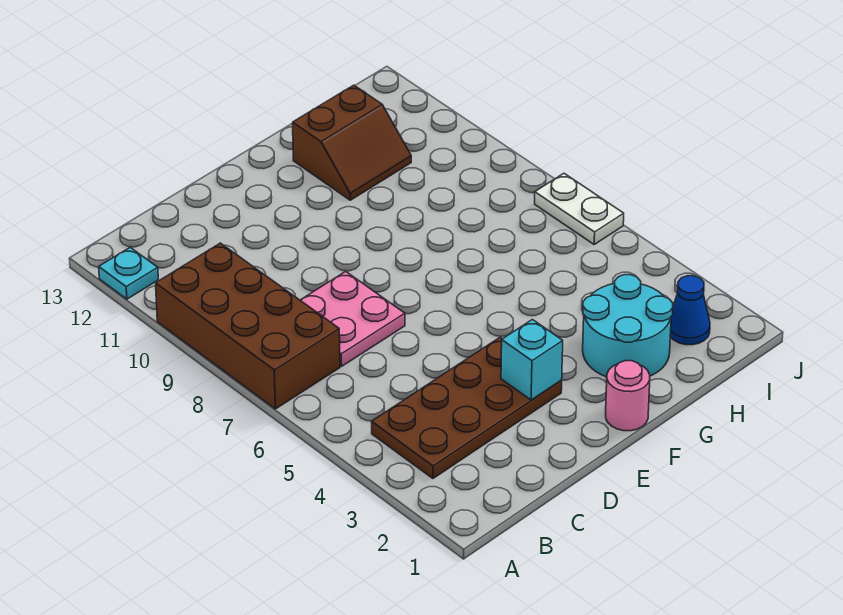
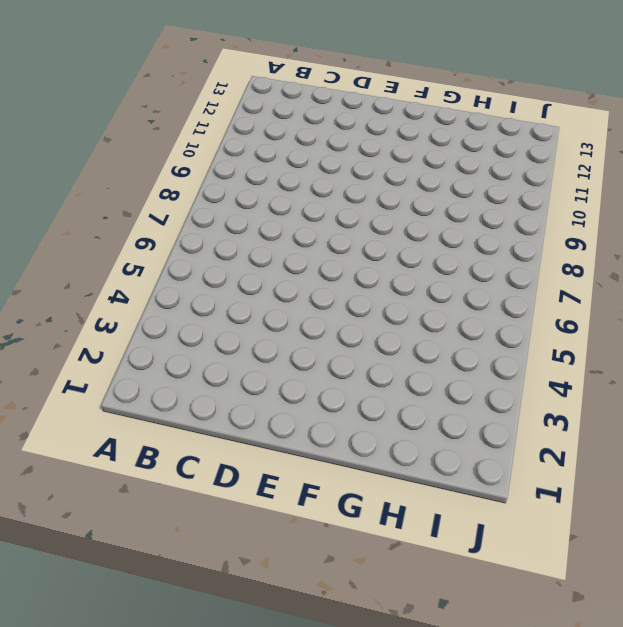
none -> brown 2x4 brick [156,243,340,409]
none -> cyan 1x1 plate [99,247,158,299]

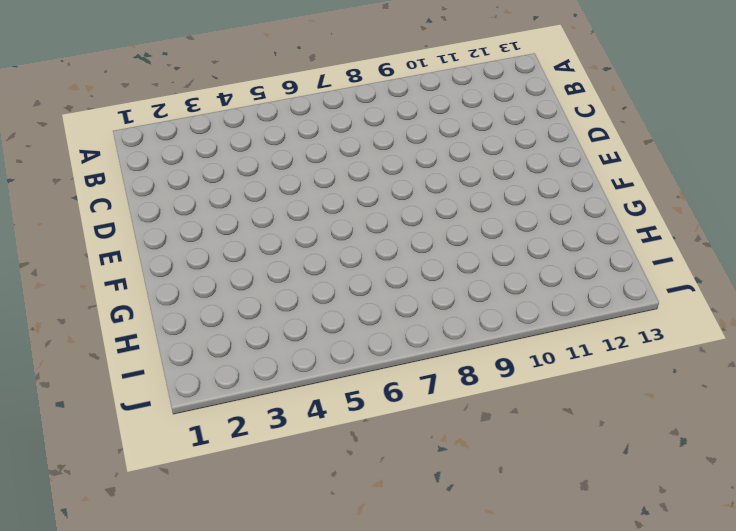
none -> brown 2x4 brick [156,243,340,409]
none -> cyan 1x1 plate [99,247,158,299]

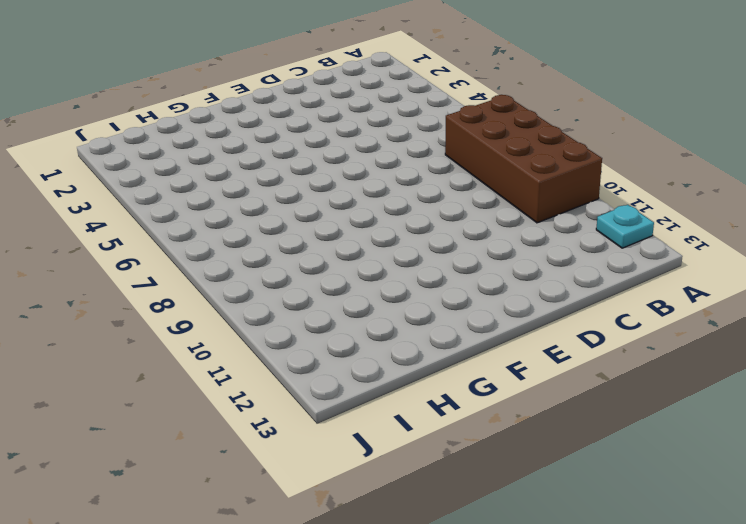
none -> brown 2x4 plate [372,337,562,478]
none -> pink 2x2 plate [300,271,405,366]

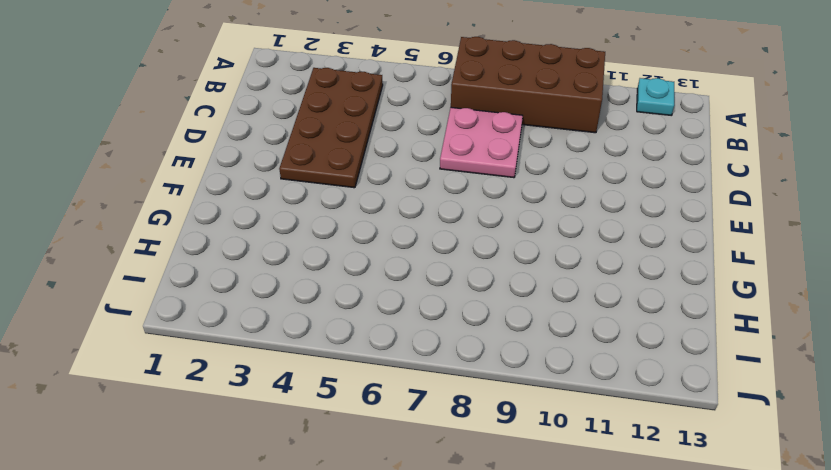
none -> pink 1x1 round brick [606,361,650,431]
none -> cyan 2x2 round brick [583,275,673,377]

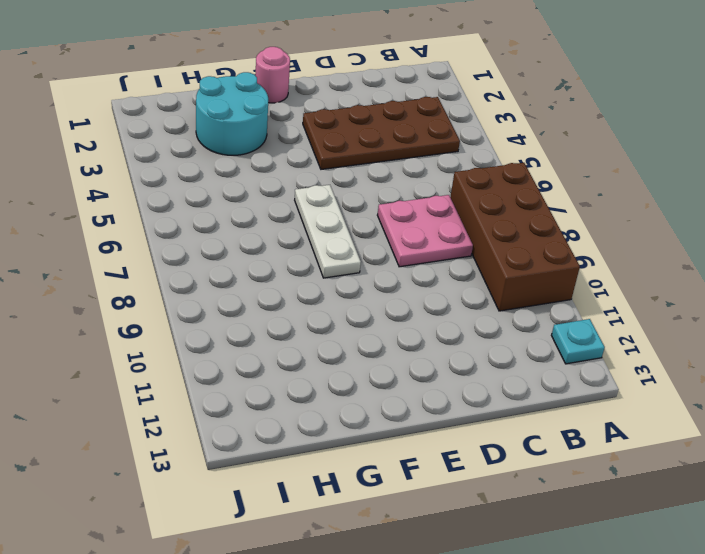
white 1x3 plate [295,185,361,278] -> none
none -> brown 2x2 slope [293,85,411,200]
none -> blue 1x1 cone [670,276,710,345]

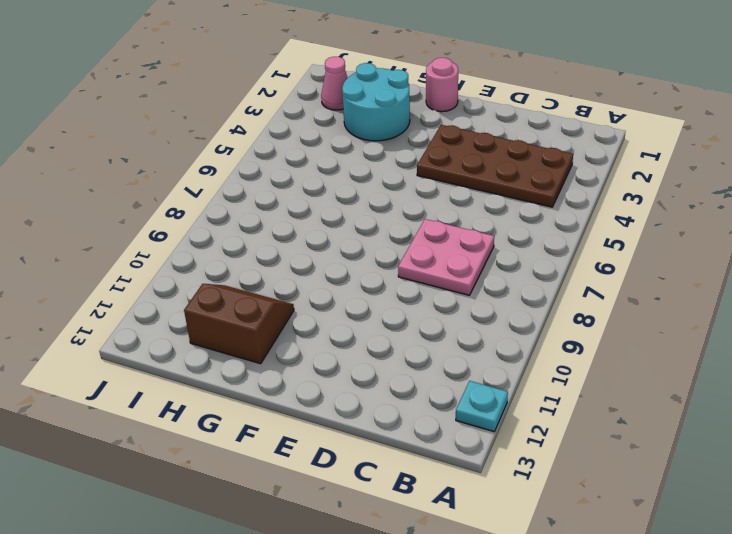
pink 1x1 cone [321,57,348,110] -> blue 1x1 cone [670,276,710,345]
none -> brown 2x4 brick [156,243,340,409]
none -> white 1x2 plate [535,173,624,244]

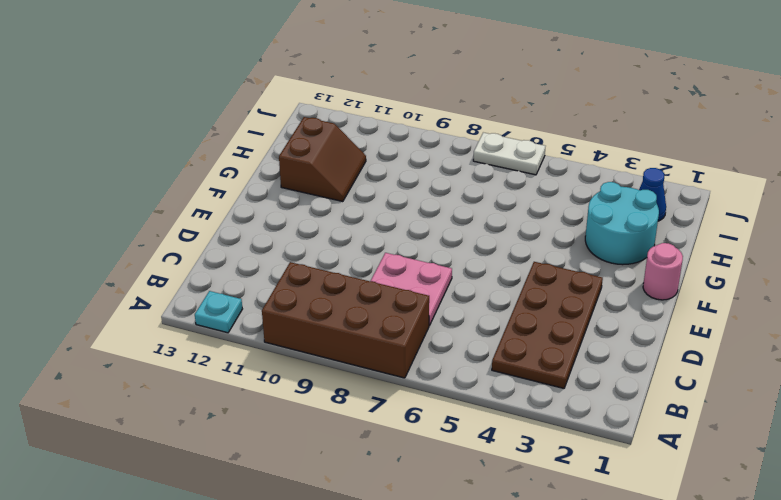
none -> cyan 1x1 brick [501,320,563,400]

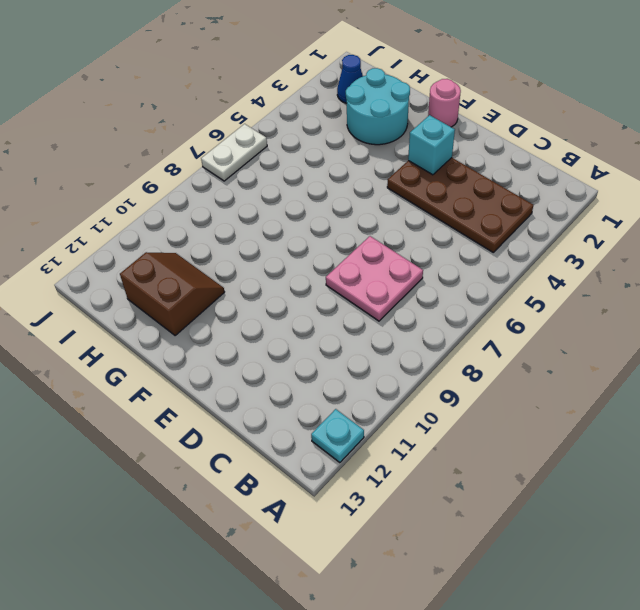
none -> brown 2x4 brick [156,243,340,409]

